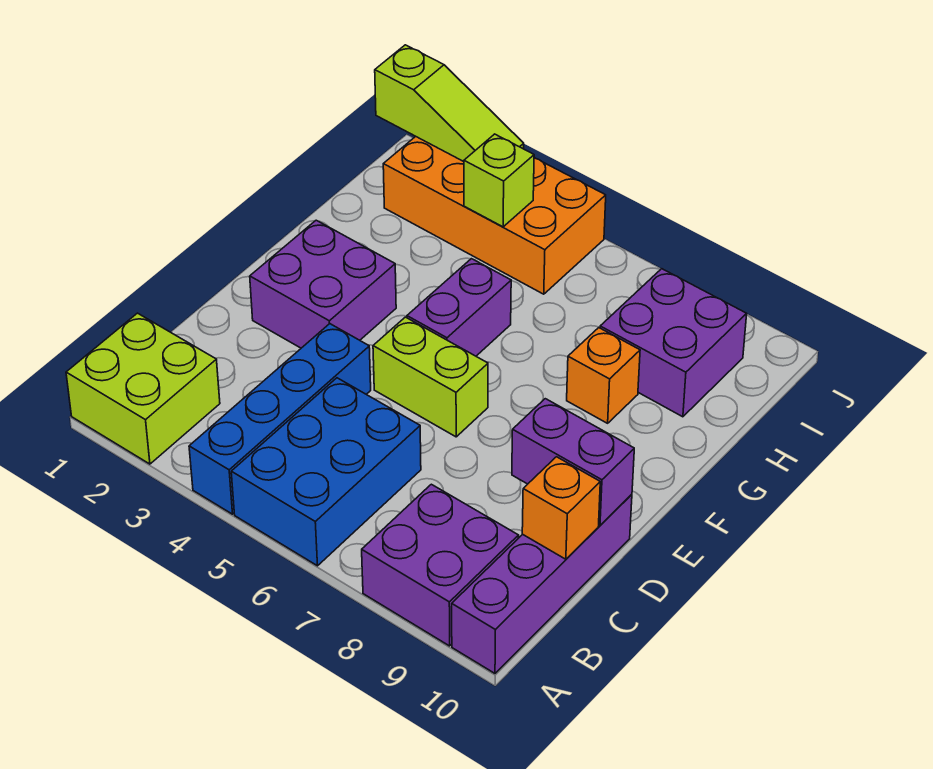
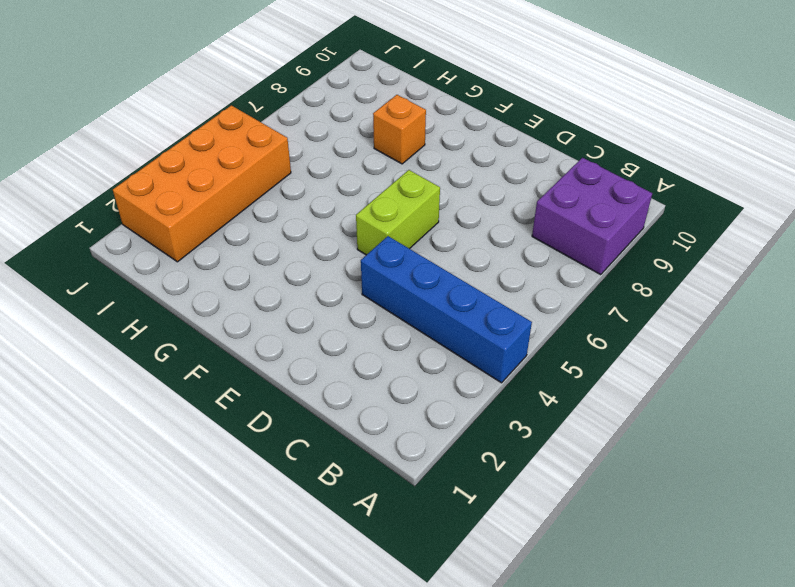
none -> lime 2x2 brick [66,313,220,464]
none -> blue 2x3 brick [231,378,421,566]
none -> purple 1x4 brick [452,494,632,673]

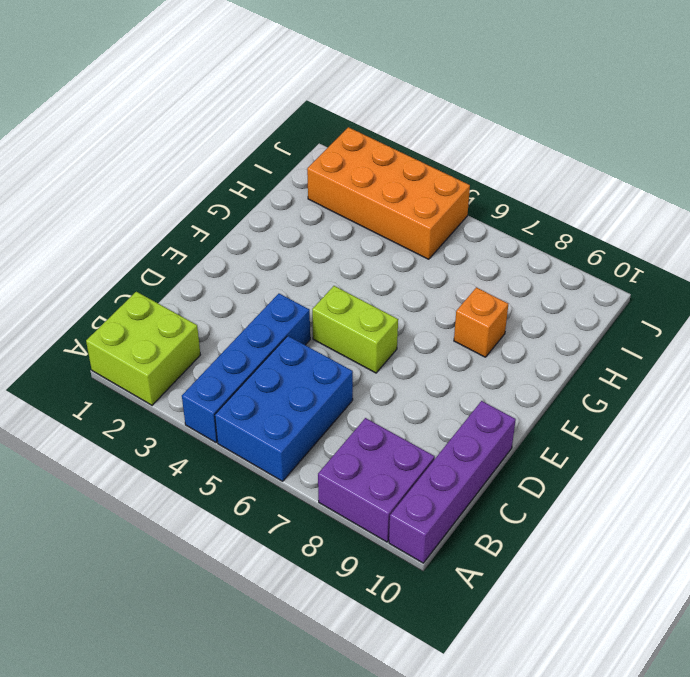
none -> purple 2x2 brick [250,220,396,348]
none -> purple 1x2 brick [407,259,511,356]
none -> purple 2x2 brick [600,269,747,417]

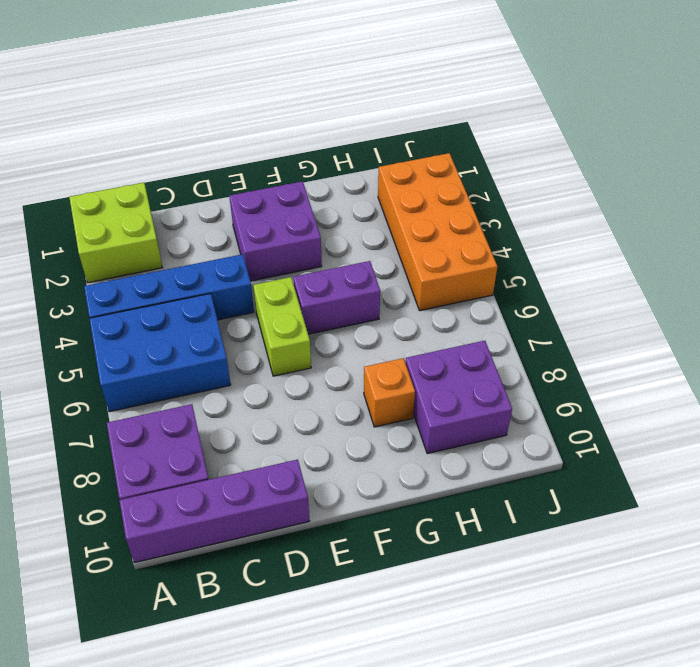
none -> orange 1x1 brick [522,457,600,559]
none -> purple 1x2 brick [512,399,634,525]
none -> lime 1x1 brick [464,134,534,227]

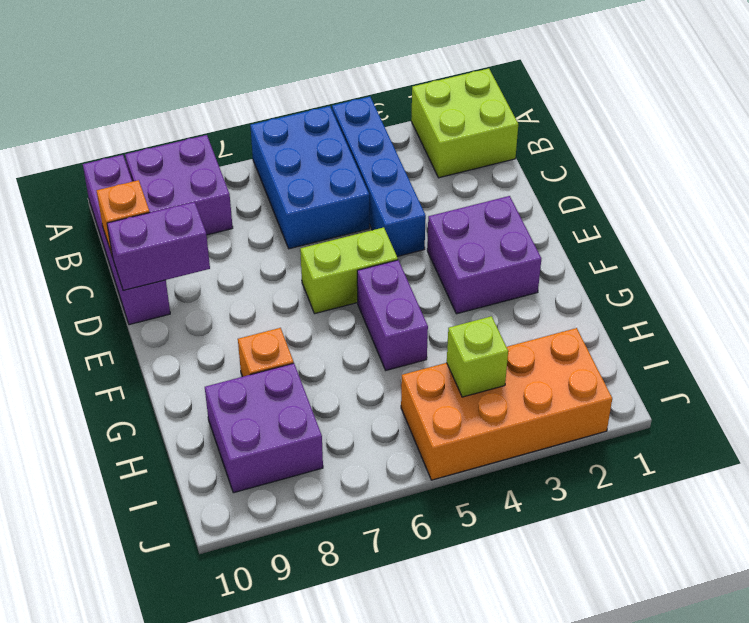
none -> lime 1x3 slope [375,45,524,162]

